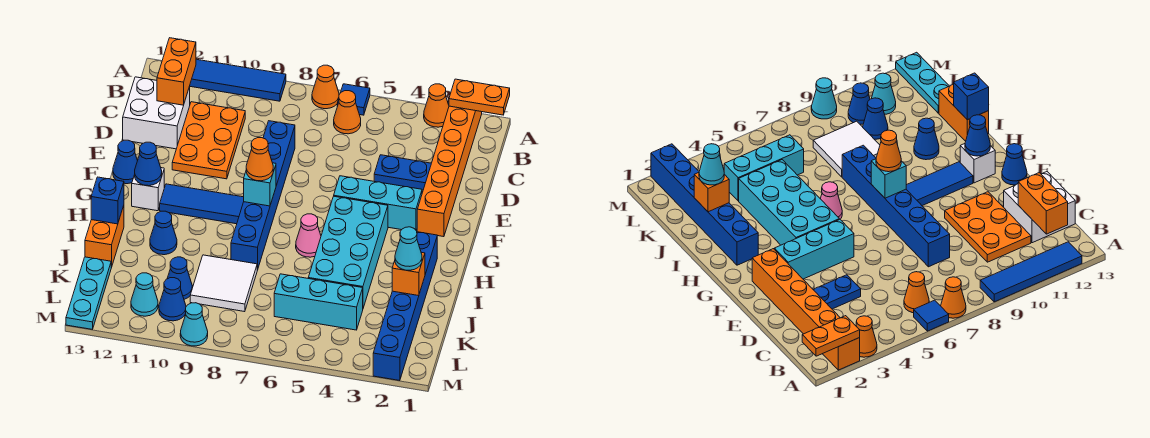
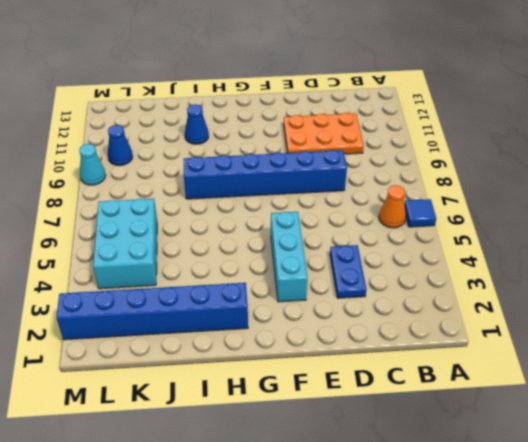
cyan 2x3 brick [93,199,157,289] -> cyan 1x3 brick [274,274,363,330]
none -> orange 1x6 brick [417,106,482,237]
none -> orange 1x1 cone [424,84,449,127]
none -> orange 1x1 cone [312,65,339,109]
none -> blue 1x4 tile [190,59,286,101]

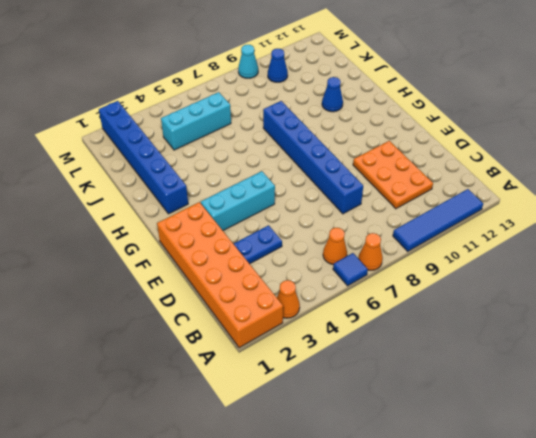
orange 2x6 brick [157,202,283,348] -> orange 1x6 brick [417,106,482,237]
none -> white 2x2 brick [123,77,190,149]
none -> blue 1x1 cone [113,140,138,184]
none -> cyan 2x4 brick [308,196,388,308]
none -> blue 1x3 tile [160,184,244,224]

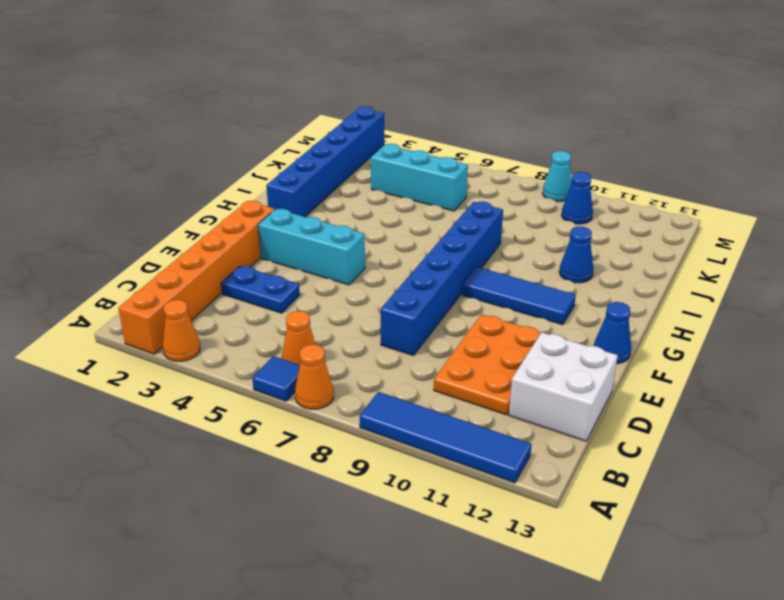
none -> cyan 2x4 brick [308,196,388,308]
none -> white 1x1 brick [132,168,164,211]
none -> pink 1x1 cone [296,214,321,257]
none -> orange 1x2 brick [85,206,124,268]

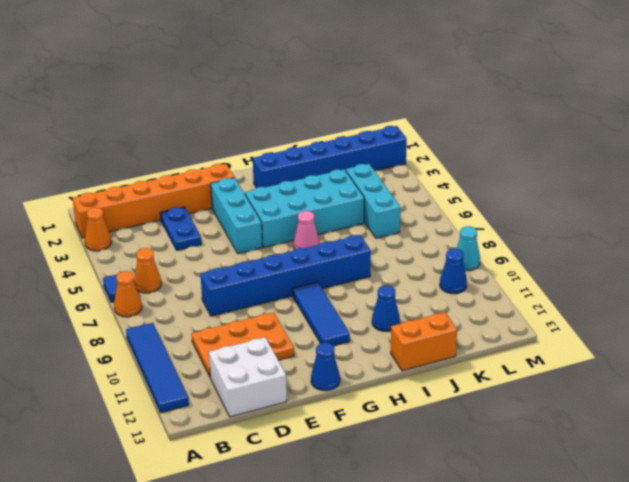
none -> white 1x1 brick [132,168,164,211]
none -> white 2x2 tile [190,255,257,312]
none -> blue 1x1 cone [167,257,192,299]
none -> cyan 1x3 plate [66,257,111,329]

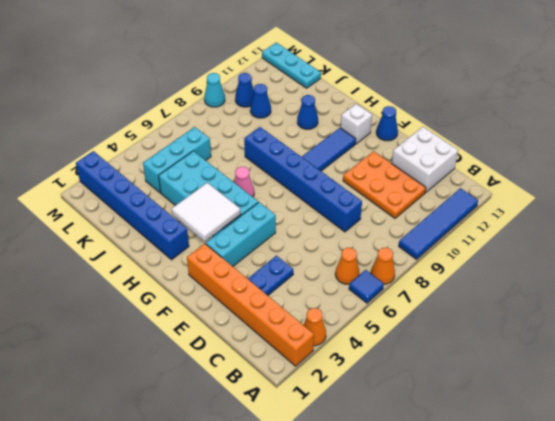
white 2x2 tile [171,183,241,241] -> white 2x2 tile moved to [190,255,257,312]
none -> orange 1x2 brick [85,206,124,268]
none -> cyan 1x1 cone [131,273,158,316]
none -> orange 1x2 plate [449,79,510,115]
none -> orange 1x2 brick [157,38,196,105]

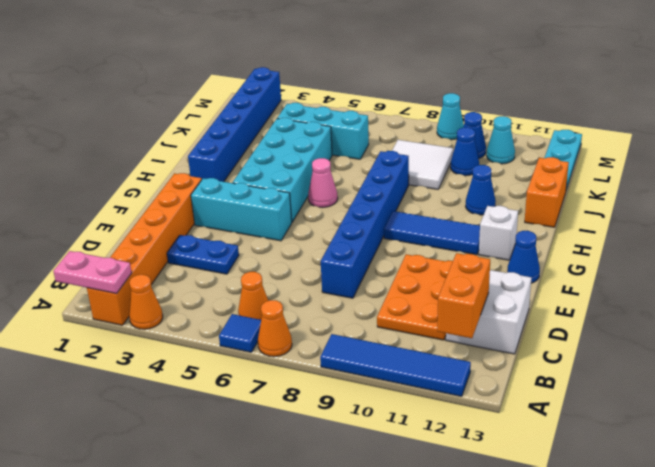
pink 1x2 plate [53,251,132,294] -> orange 1x2 plate [449,79,510,115]
none -> cyan 1x1 brick [244,163,276,206]
none -> blue 1x1 cone [135,142,162,186]
none -> blue 1x1 brick [91,177,124,224]
none -> orange 1x1 brick [392,252,425,296]

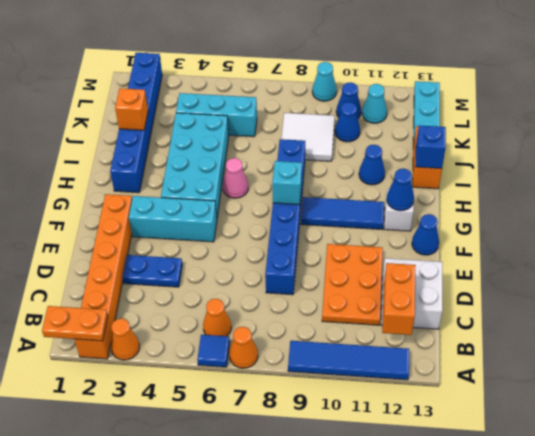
none -> orange 1x1 cone [246,138,273,181]
none -> cyan 1x1 cone [395,227,422,270]

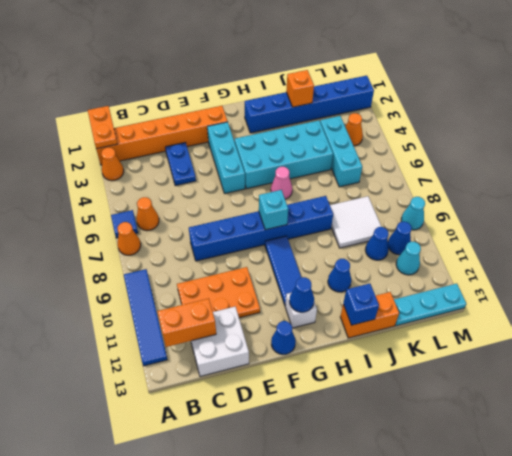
orange 1x1 cone [346,113,363,146] -> orange 1x1 cone moved to [246,138,273,181]
none -> cyan 1x1 cone [395,227,422,270]

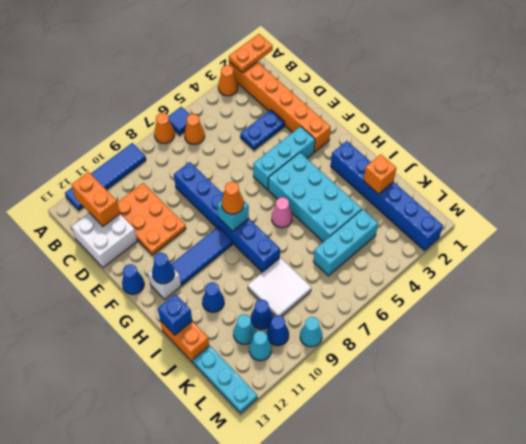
cyan 1x1 cone [233,314,256,344] -> cyan 1x1 cone moved to [395,227,422,270]

